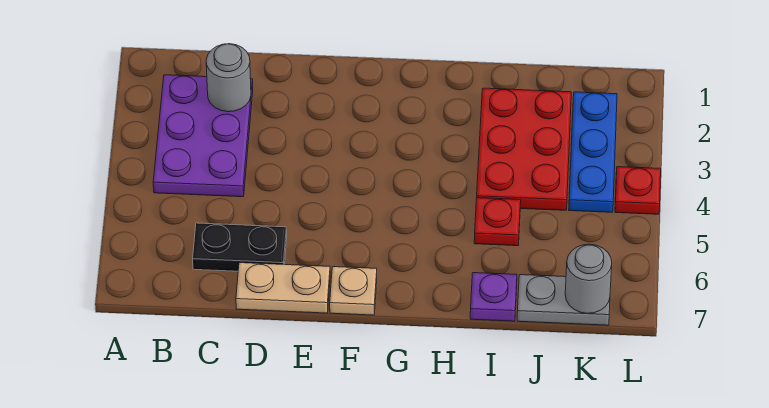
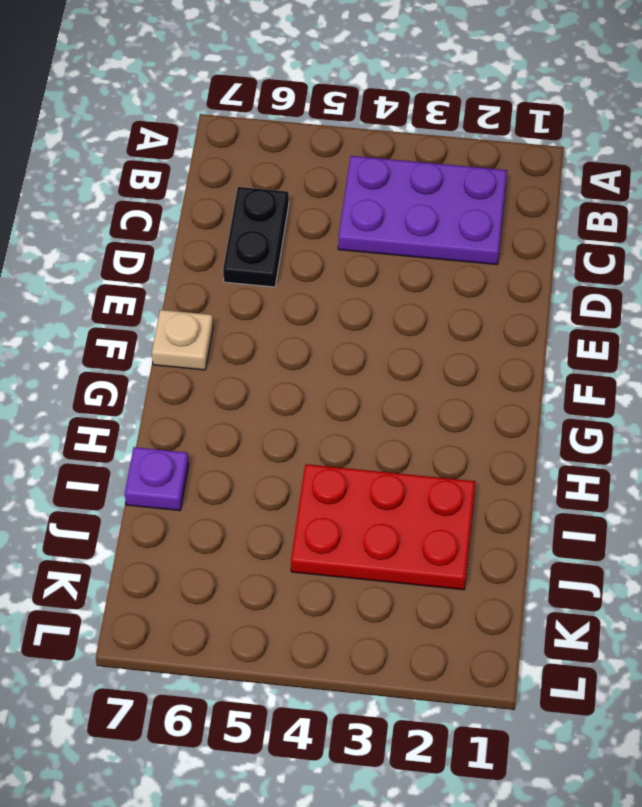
none -> tan 1x2 plate [236,263,330,313]
none -> red 1x1 plate [474,198,521,246]
none -> grey 1x2 plate [517,275,610,325]

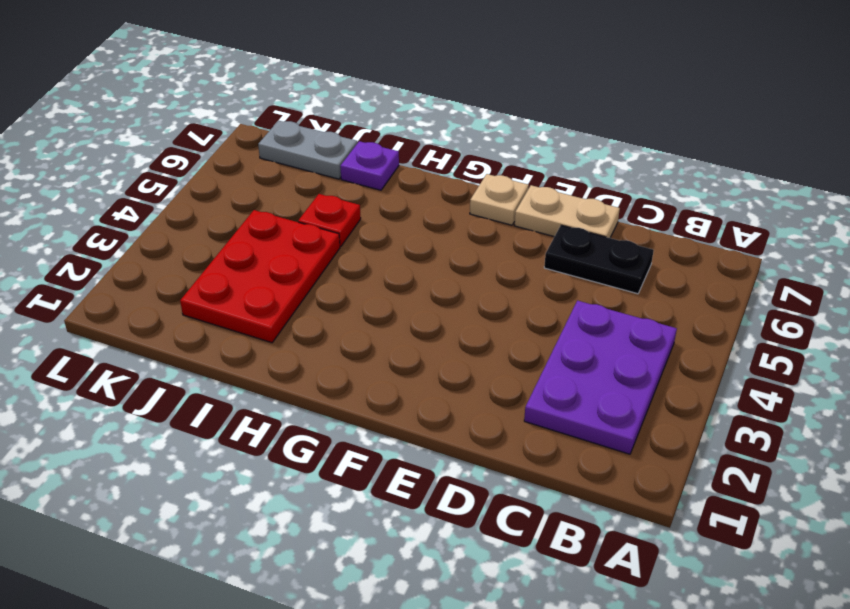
none -> blue 1x3 plate [569,92,617,212]
none -> red 1x1 plate [615,167,661,214]
none -> grey 1x1 round brick [206,44,251,112]

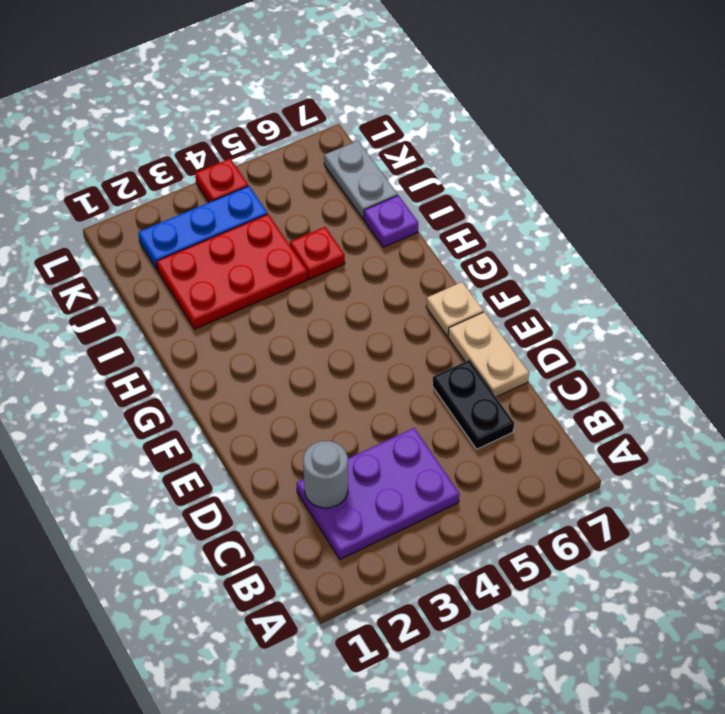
none -> grey 1x1 round brick [565,244,612,313]

